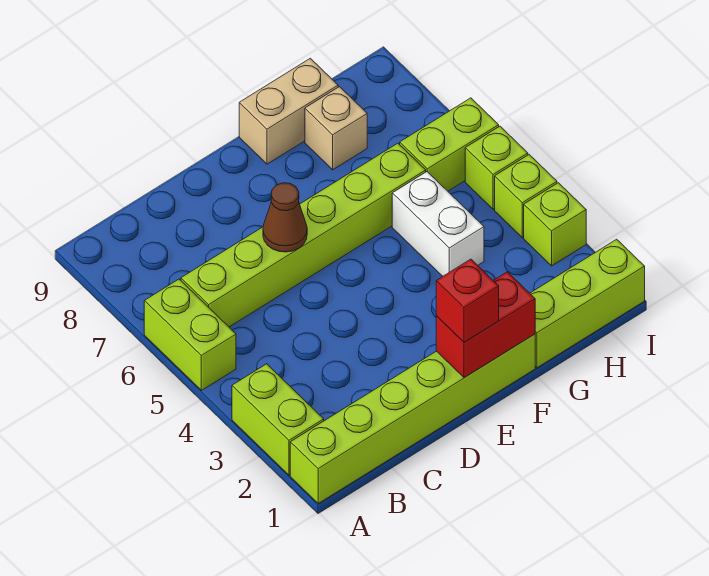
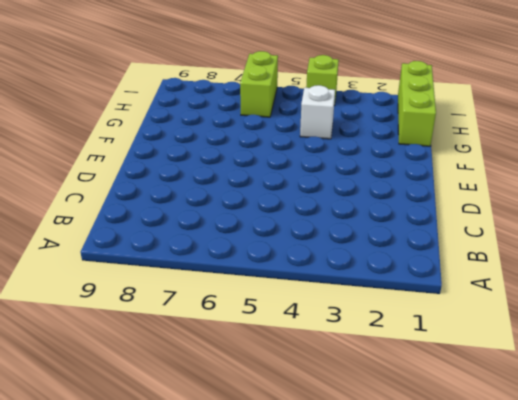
white 1x1 brick [300,85,335,139] -> white 1x2 brick [392,172,484,276]
none -> lime 1x6 brick [290,334,535,503]
none -> lime 1x2 brick [232,364,324,475]
none -> lime 1x2 brick [144,279,236,390]

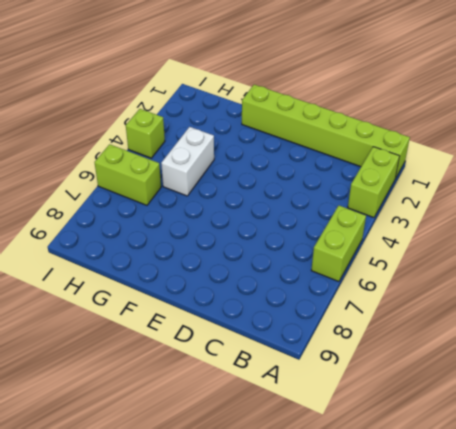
none -> lime 1x6 brick [181,143,426,327]
none -> tan 1x2 brick [239,58,338,164]
none -> lime 1x3 brick [530,239,645,368]

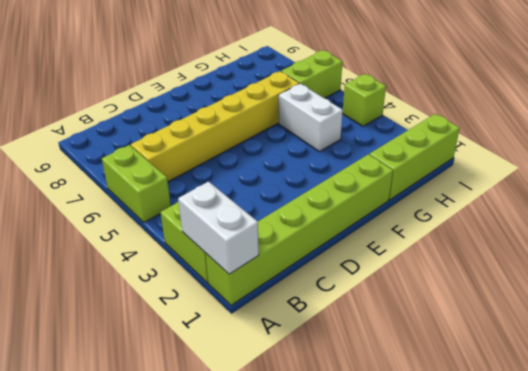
white 1x2 brick [178,182,259,274] -> none
yellow 1x6 brick [131,71,299,182] -> lime 1x6 brick [181,143,426,327]
none -> tan 1x2 brick [239,58,338,164]
none -> tan 1x1 brick [305,87,367,170]
none -> lime 1x1 brick [524,183,586,266]

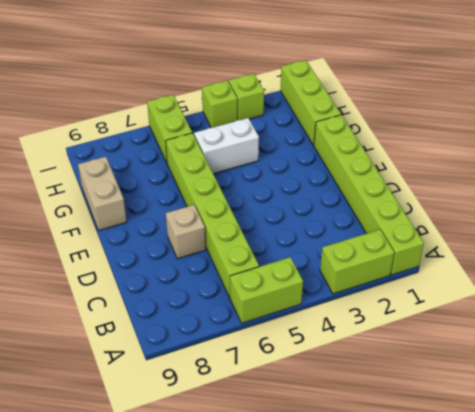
tan 1x1 brick [166,205,206,259] -> tan 1x1 brick moved to [305,87,367,170]
none -> lime 1x1 brick [465,126,528,209]
none -> brown 1x1 cone [263,183,307,252]
none -> red 1x2 brick [436,272,535,378]

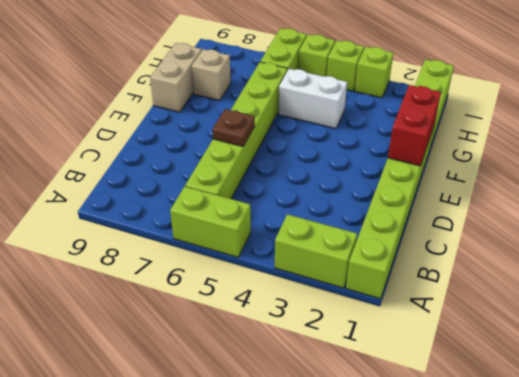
brown 1x1 plate [212,109,255,146] -> brown 1x1 cone [263,183,307,252]
none -> red 1x1 brick [436,259,499,342]

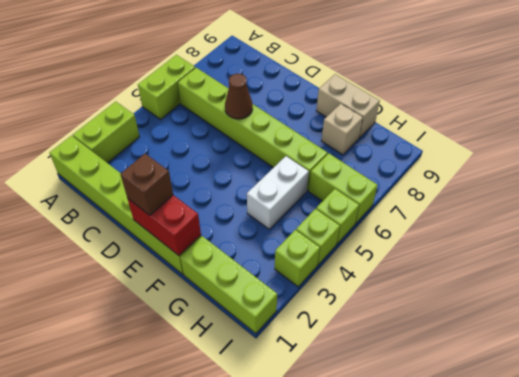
brown 1x1 brick [120,154,173,215] -> red 1x1 brick [436,259,499,342]

